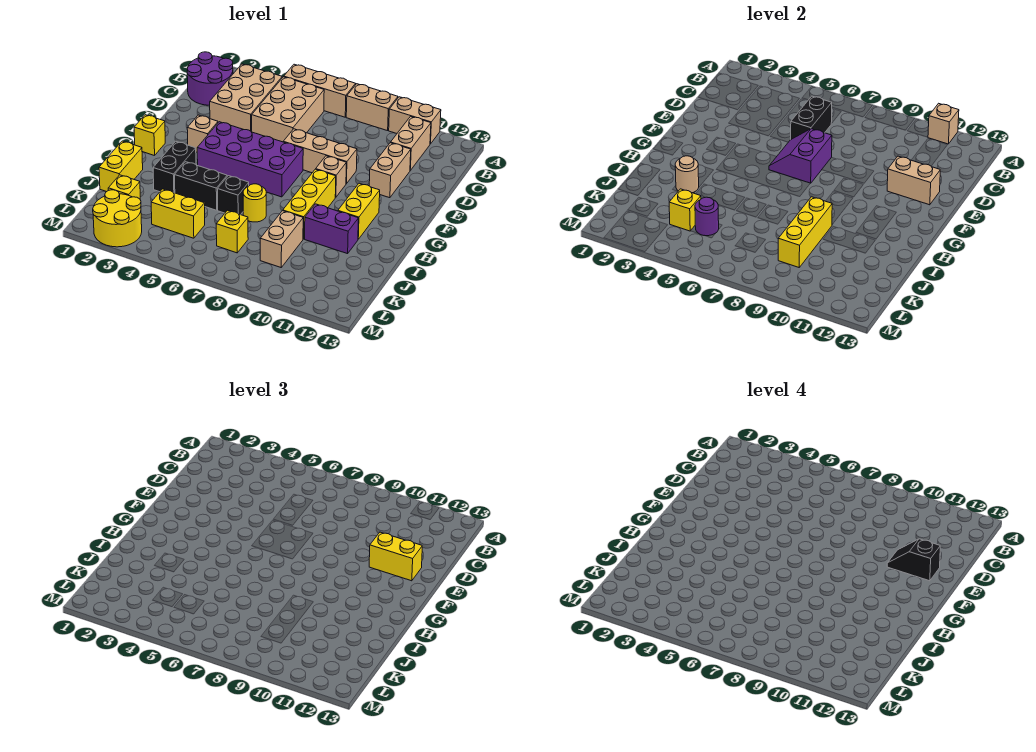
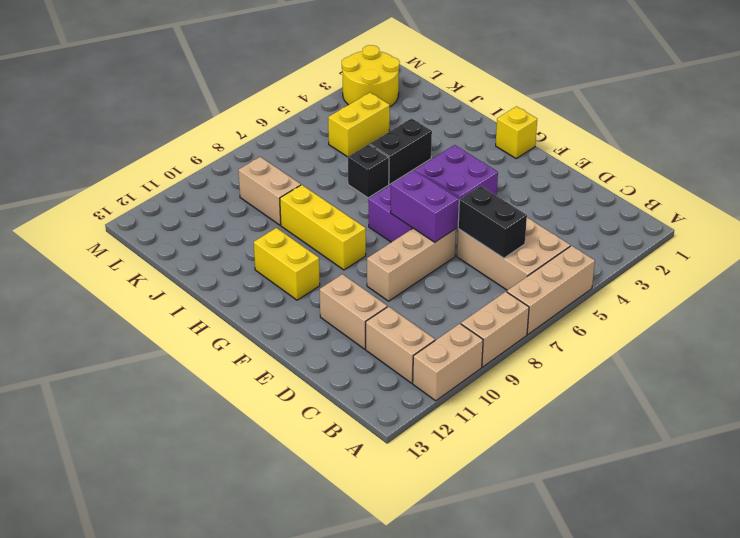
none -> purple 2x2 round brick [187,52,233,105]
none -> tan 2x3 brick [210,64,282,132]
none -> tan 1x1 brick [187,115,218,152]
none -> tan 1x1 brick [316,156,346,197]

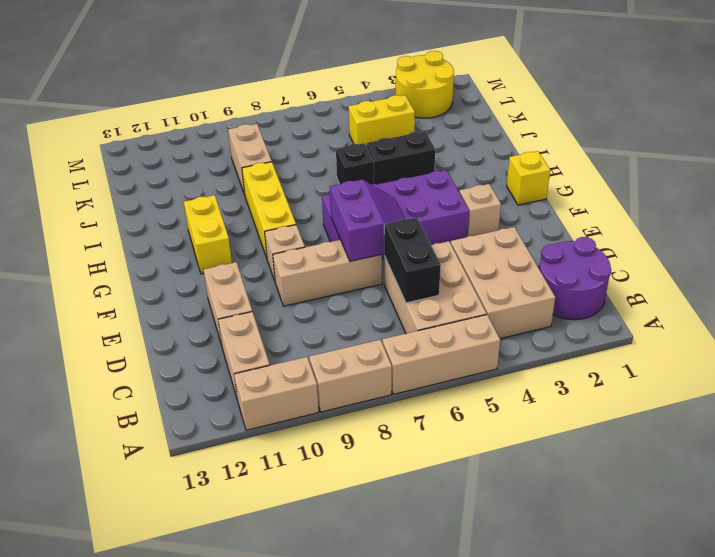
none -> black 1x2 brick [153,141,196,193]
none -> yellow 1x2 brick [99,141,143,192]
none -> yellow 1x1 round brick [243,184,266,222]
none -> purple 1x2 brick [305,204,358,254]

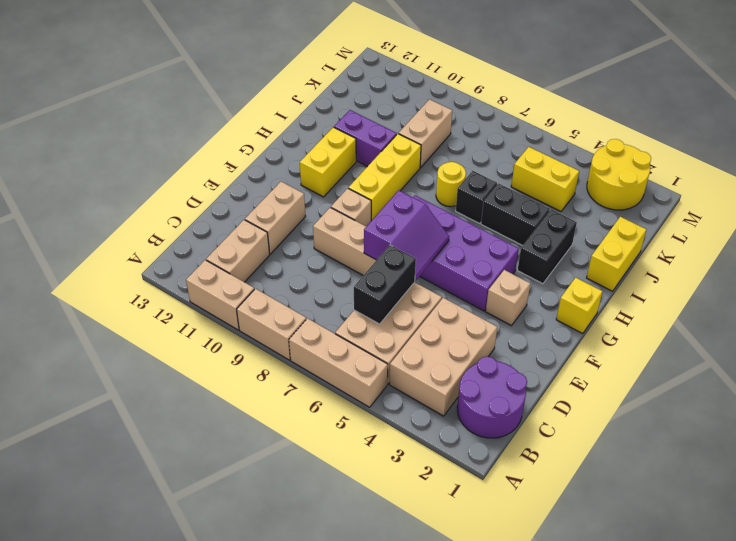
none -> yellow 1x1 brick [108,175,140,199]
none -> yellow 1x1 brick [216,210,248,253]
none -> tan 1x1 brick [928,103,959,144]
none -> tan 1x2 brick [887,156,940,205]

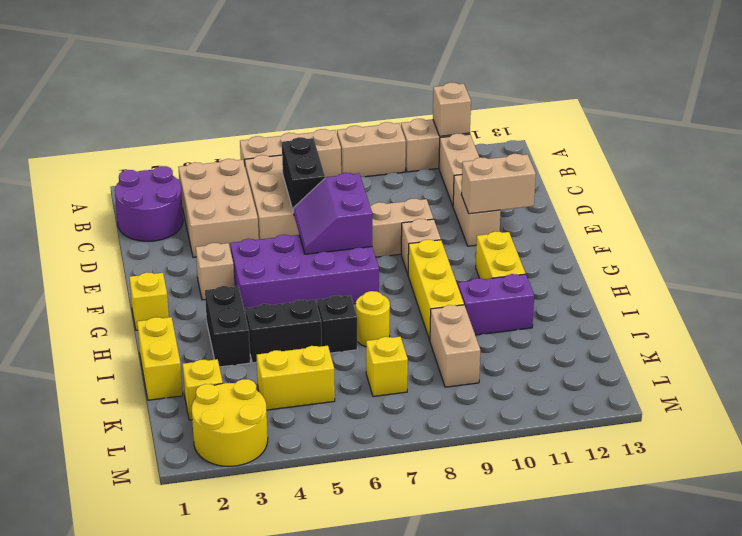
none -> tan 1x1 round brick [675,156,699,193]
none -> yellow 1x3 brick [778,197,832,267]
none -> yellow 1x1 brick [669,189,701,231]
none -> purple 1x1 round brick [695,197,719,236]

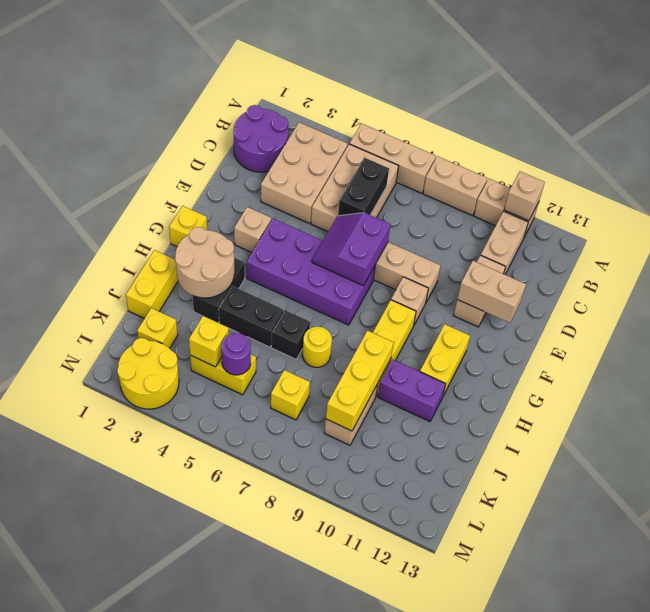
tan 2x2 round brick [175,227,234,298] -> tan 1x1 round brick [675,156,699,193]
none -> yellow 1x2 brick [369,532,422,581]
none -> black 1x2 slope [887,539,940,581]

